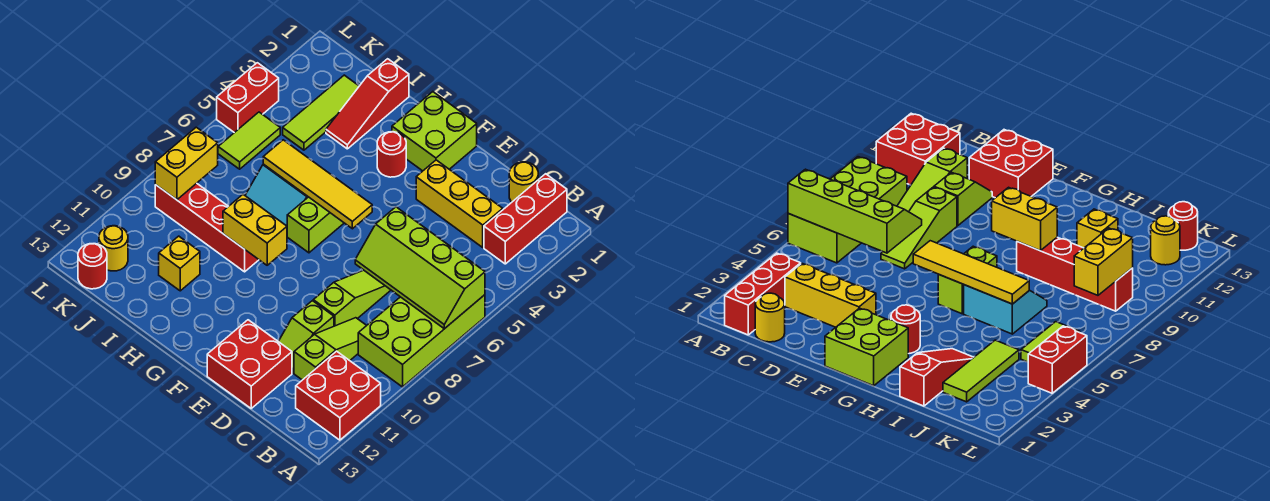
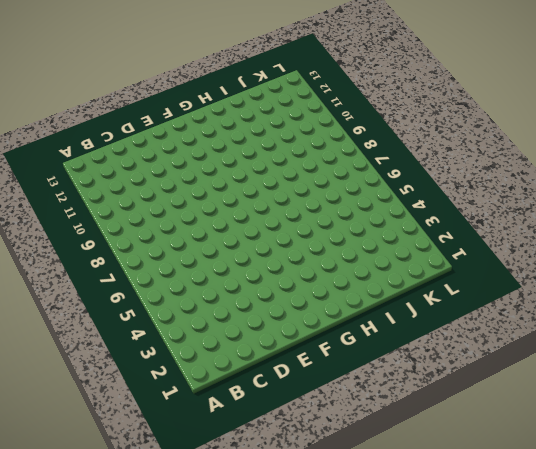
none -> lime 2x4 brick [358,295,485,387]
none -> red 2x2 brick [296,351,381,440]
none -> red 1x3 brick [484,174,567,264]

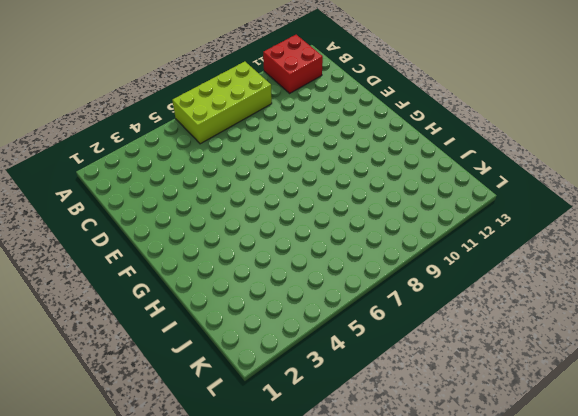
none -> red 1x3 brick [484,174,567,264]
none -> yellow 1x1 round brick [509,162,538,202]
none -> yellow 1x3 brick [416,160,503,247]

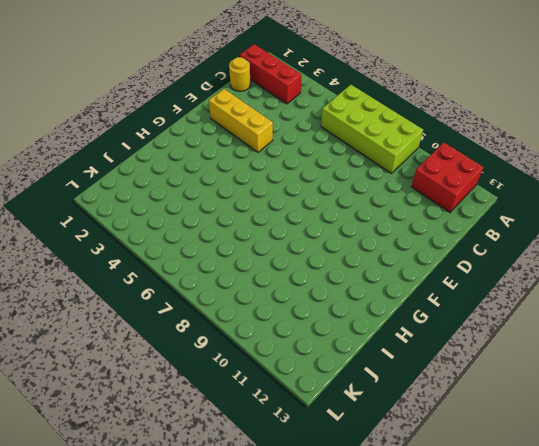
yellow 1x3 brick [209,89,273,152] -> yellow 1x3 brick turned to [416,160,503,247]
none -> lime 1x3 slope [294,318,367,380]
none -> lime 1x3 slope [313,270,391,326]
none -> lime 1x2 slope [278,301,334,373]

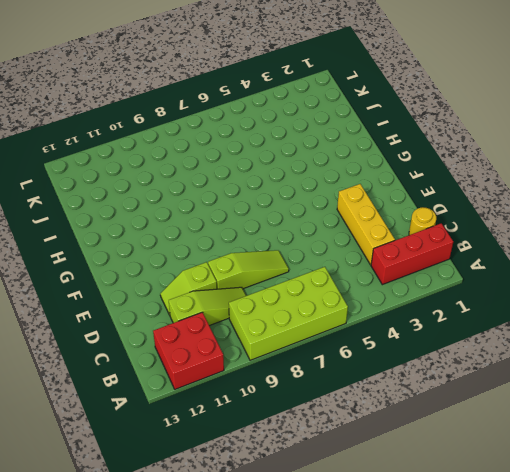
none -> red 2x2 brick [207,320,292,408]
none -> lime 2x2 brick [392,92,477,171]
none -> red 1x1 round brick [377,132,406,177]

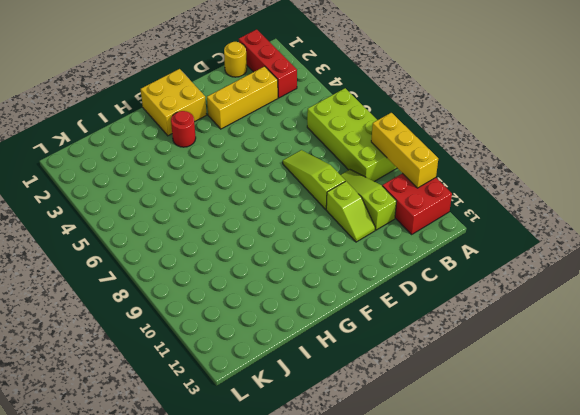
yellow 1x3 brick [371,113,438,188] -> none
yellow 2x2 brick [141,69,207,136] -> lime 2x2 brick [392,92,477,171]
none -> red 2x2 brick [207,320,292,408]
none -> lime 1x2 brick [287,197,344,253]
none -> cyan 2x2 slope [245,164,308,226]

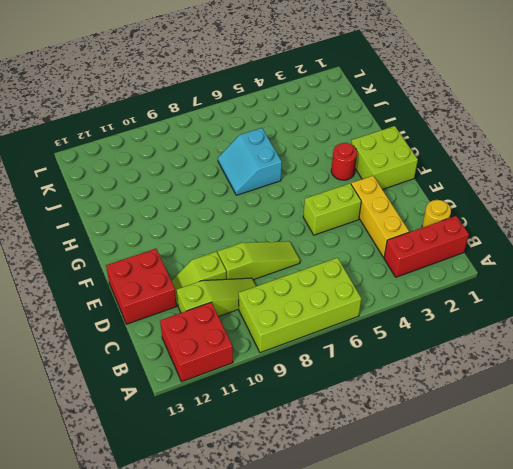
lime 1x2 brick [303,183,361,235] -> lime 1x2 brick moved to [287,197,344,253]
none -> red 1x4 brick [155,183,259,272]
none -> red 1x3 slope [326,59,409,149]
none -> yellow 1x1 brick [159,236,200,291]

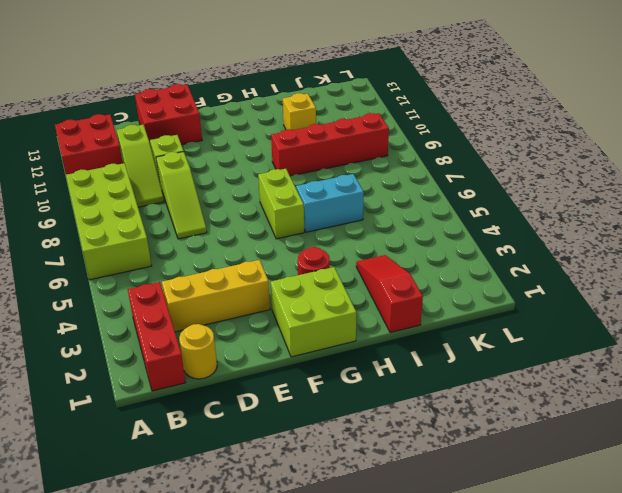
none -> lime 1x3 tile [283,75,359,150]
none -> lime 1x2 tile [218,112,280,169]
none -> yellow 1x1 round brick [99,226,128,271]

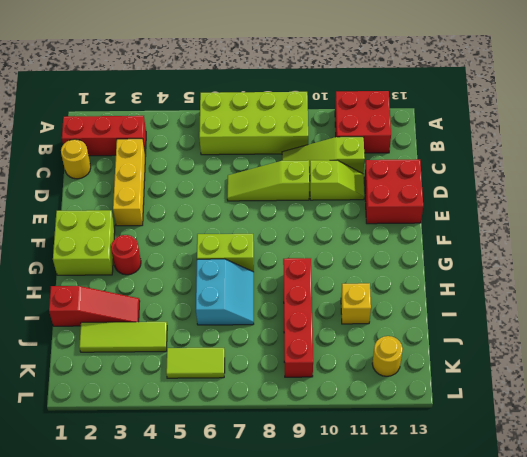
none -> red 1x1 round brick [78,244,107,289]
none -> red 1x2 brick [217,63,279,133]
none -> lime 2x4 slope [355,207,485,329]

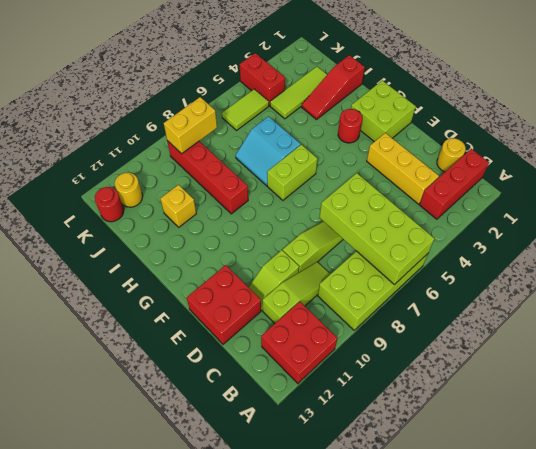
lime 2x4 brick [319,173,435,284] -> lime 2x4 slope [355,207,485,329]
red 1x2 brick [240,53,285,106] -> red 1x2 brick turned to [217,63,279,133]
none -> yellow 1x4 tile [263,140,372,229]
none -> yellow 1x2 brick [223,194,287,265]

